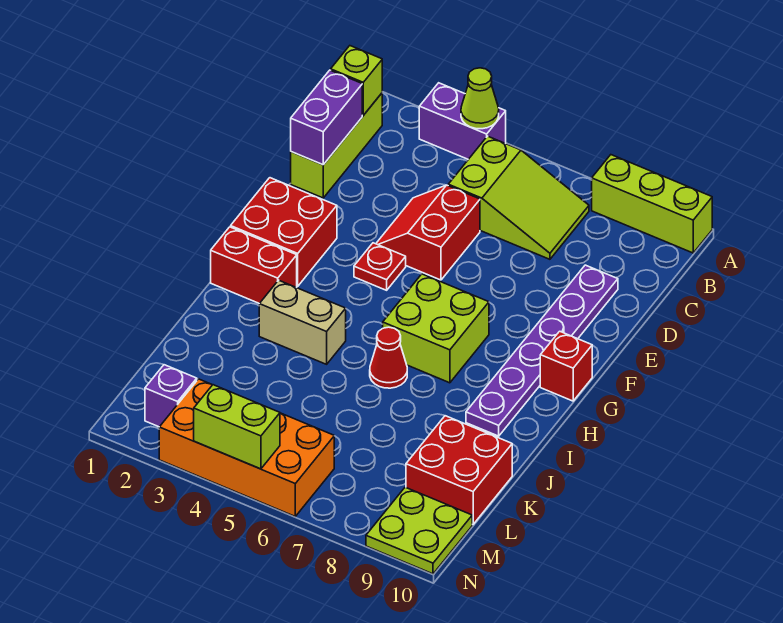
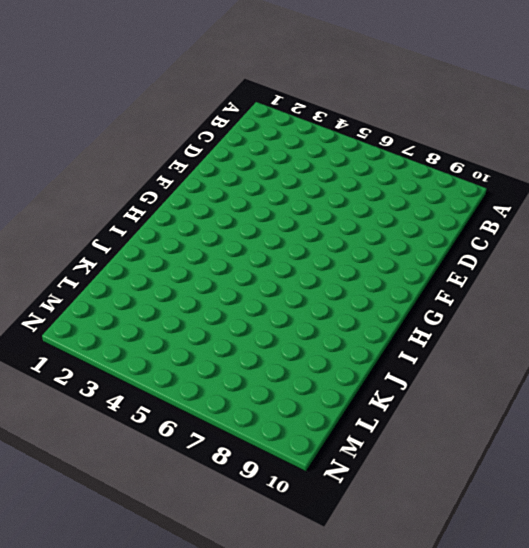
none -> purple 1x2 brick [419,83,506,159]
none -> lime 1x3 brick [592,155,712,253]
none -> lime 1x3 brick [291,93,382,198]

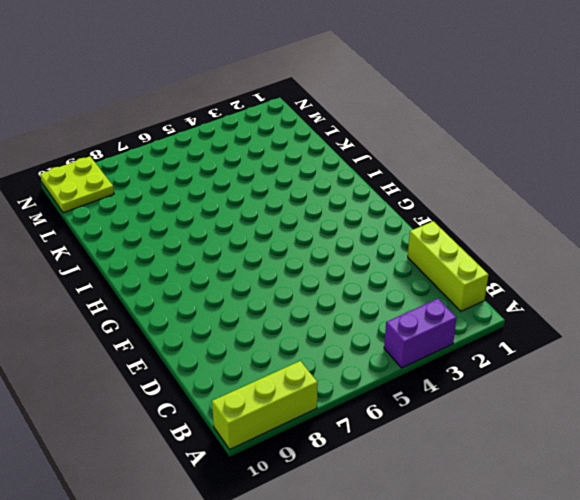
none -> lime 2x3 slope [448,136,589,259]
none -> red 2x2 slope [376,185,480,280]
none -> purple 1x6 plate [466,265,618,436]

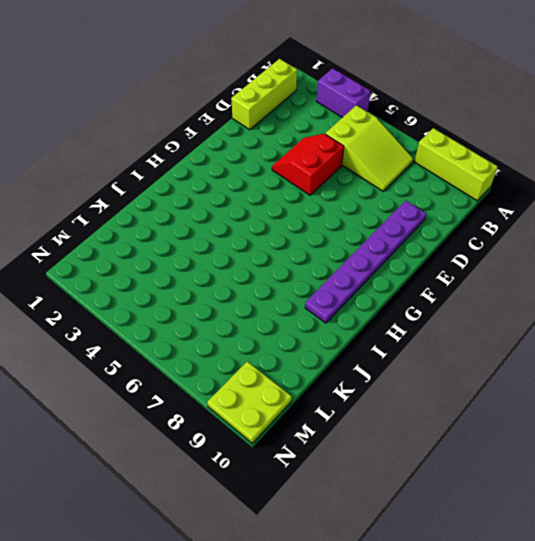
none -> red 2x2 brick [231,178,337,286]
none -> red 1x1 plate [354,243,406,290]
none -> lime 2x2 brick [383,274,489,383]

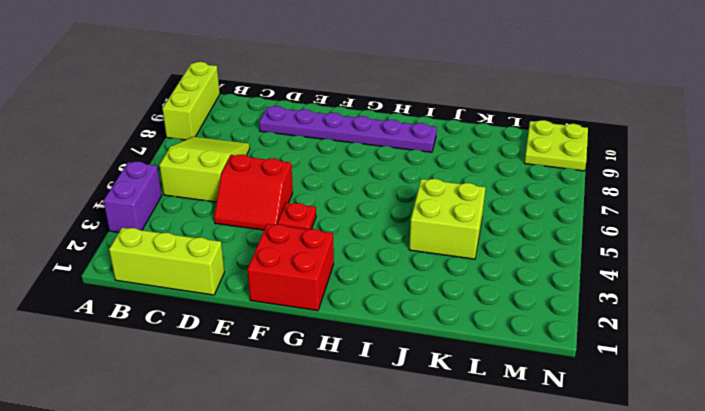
lime 2x2 brick [409,179,485,259] -> lime 2x2 brick moved to [383,274,489,383]
none -> red 1x1 brick [540,331,592,401]
none -> red 1x2 brick [211,227,297,304]
none -> tan 1x2 brick [259,280,346,364]

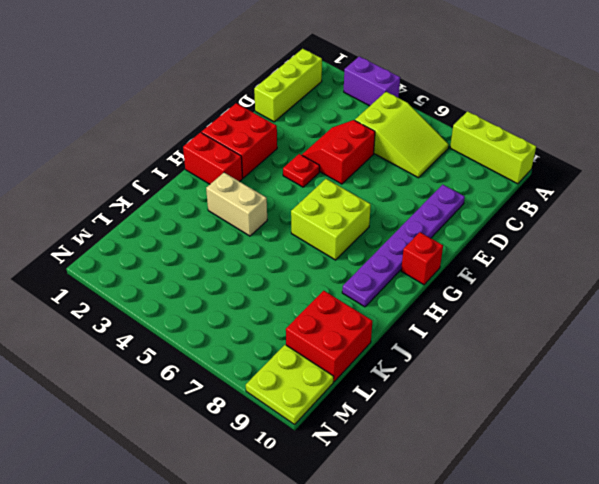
none -> red 1x1 cone [370,327,407,388]
none -> purple 1x1 brick [145,365,197,427]
none -> orange 2x4 brick [159,379,334,516]

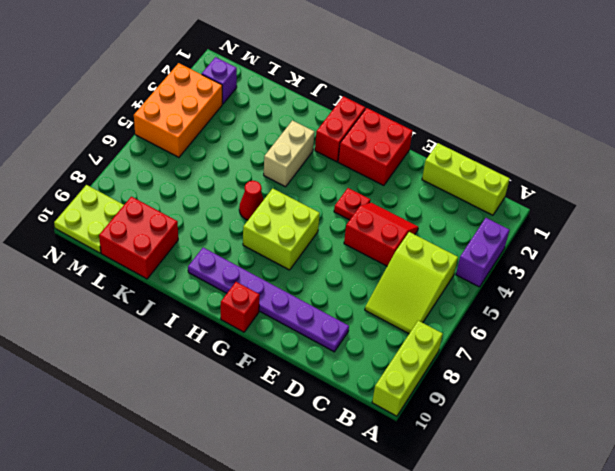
orange 2x3 brick [134,63,222,157] -> orange 2x4 brick [159,379,334,516]
none -> lime 1x1 cone [461,68,499,129]
none -> lime 1x1 brick [331,46,382,115]
none -> purple 1x2 brick [291,70,362,165]

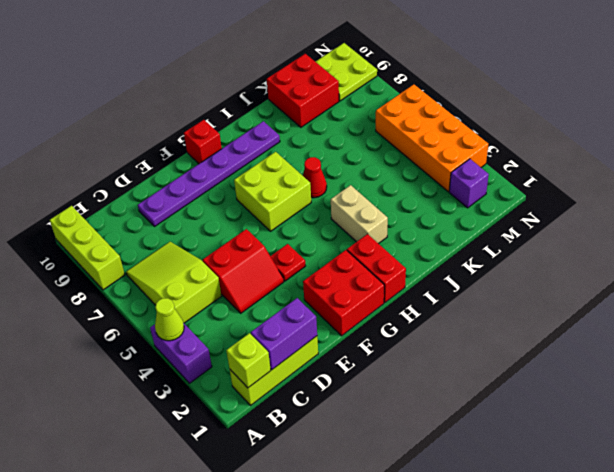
none -> lime 1x2 brick [194,385,280,469]

